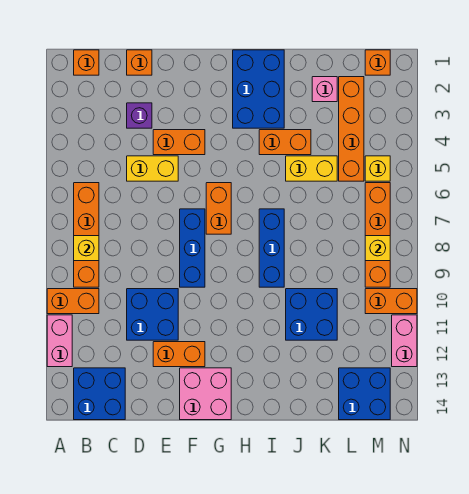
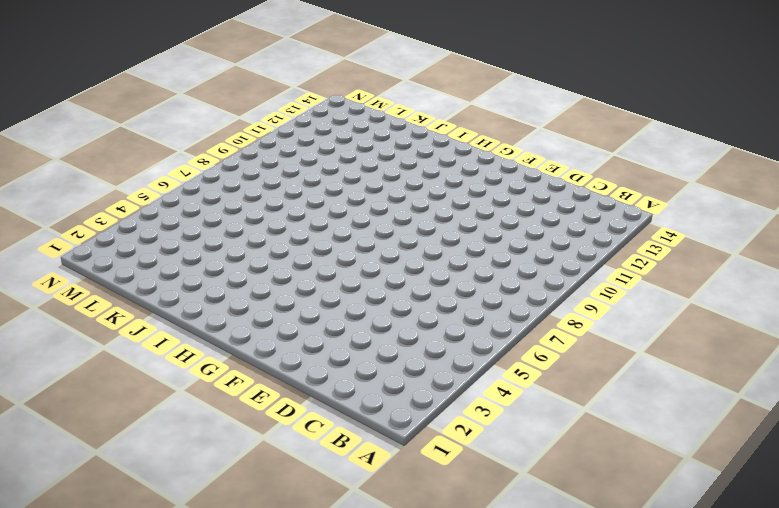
none -> orange 1x2 brick [47,289,99,314]
none -> pink 1x2 brick [47,315,72,367]
none -> orange 1x1 brick [74,50,99,75]

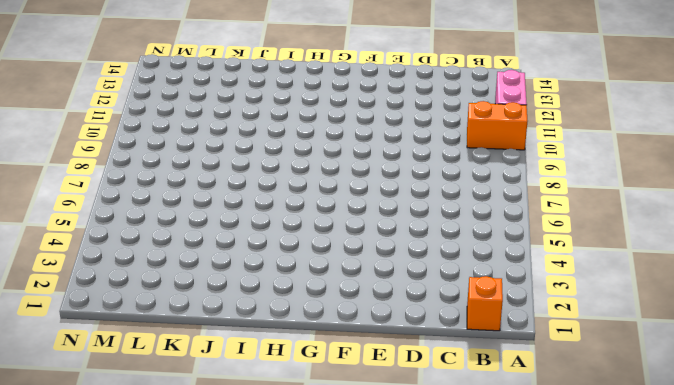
none -> orange 1x4 brick [74,183,99,287]
none -> blue 2x2 brick [74,368,125,420]
none -> orange 1x1 brick [127,50,152,75]

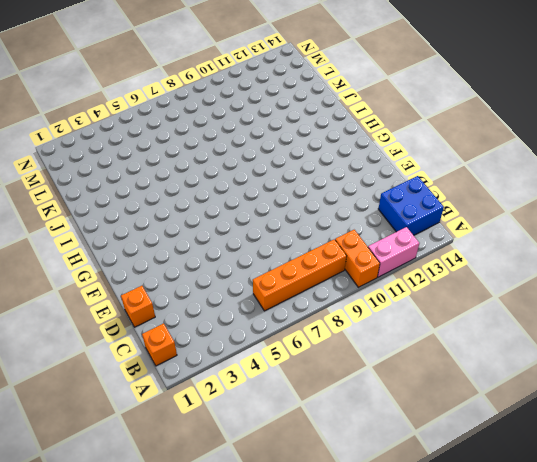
none -> purple 1x1 brick [127,103,152,128]
none -> yellow 1x2 brick [127,156,178,181]
none -> blue 2x2 brick [127,289,178,340]

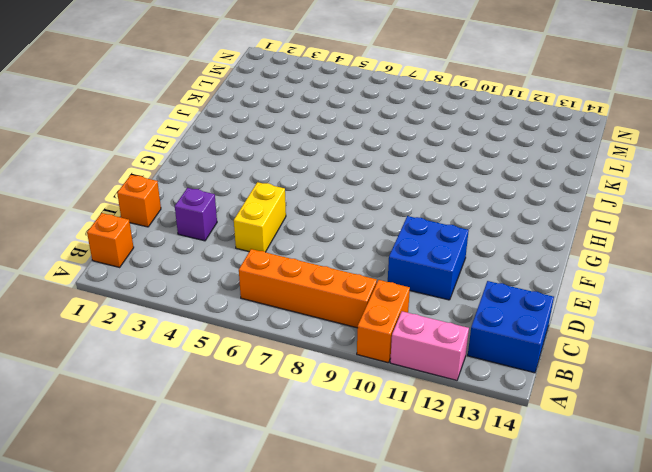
none -> orange 1x2 brick [153,130,205,155]
none -> orange 1x2 brick [153,342,205,367]
none -> blue 1x3 brick [180,209,205,287]

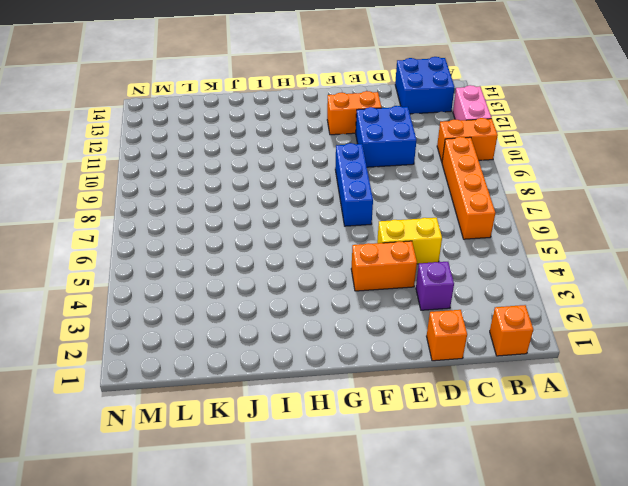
none -> pink 2x2 brick [180,368,231,420]
none -> orange 1x2 brick [206,183,231,234]
none -> blue 2x3 brick [233,50,284,128]

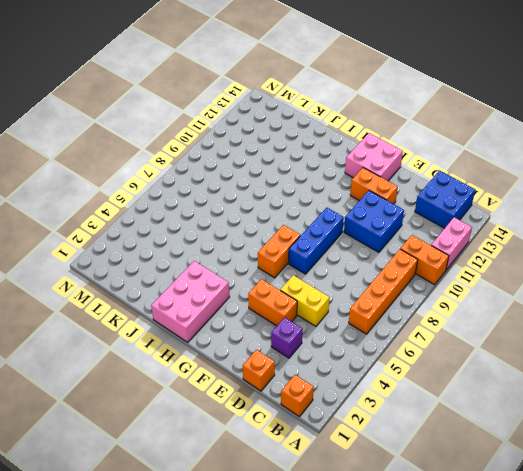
pink 2x3 brick [151,261,229,342] -> blue 2x3 brick [233,50,284,128]
none -> orange 1x2 brick [259,130,311,155]
none -> blue 1x3 brick [259,209,284,287]
none -> yellow 1x2 brick [286,156,337,181]

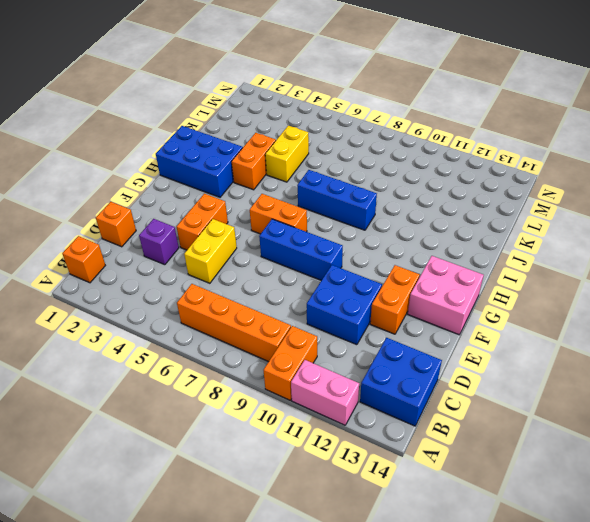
none -> blue 2x2 brick [286,289,337,340]
none -> pink 1x1 brick [312,77,337,102]
none -> orange 1x4 brick [339,77,364,181]

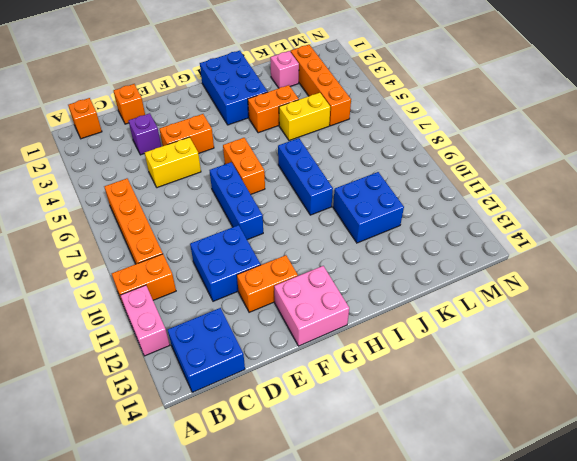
none -> blue 2x2 brick [339,368,390,420]
none -> orange 1x1 brick [365,50,390,75]
none -> yellow 1x1 brick [365,156,390,181]

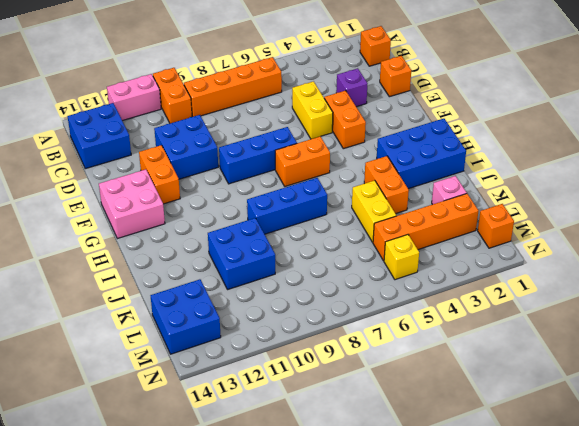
none -> orange 1x4 brick [365,183,390,287]
none -> orange 1x2 brick [365,289,417,314]
none -> pink 1x2 brick [392,315,417,367]

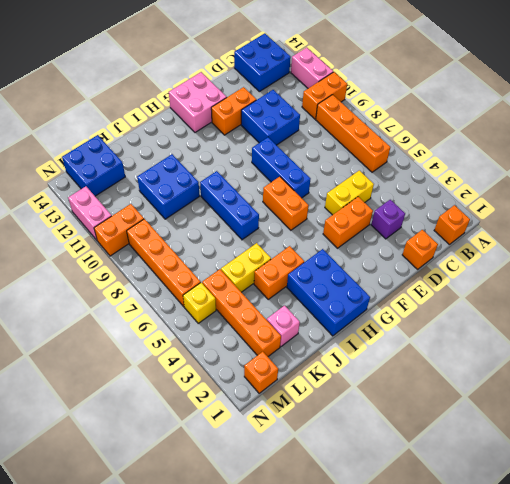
none -> yellow 1x1 brick [74,236,99,261]
none -> yellow 1x1 brick [365,236,390,261]

